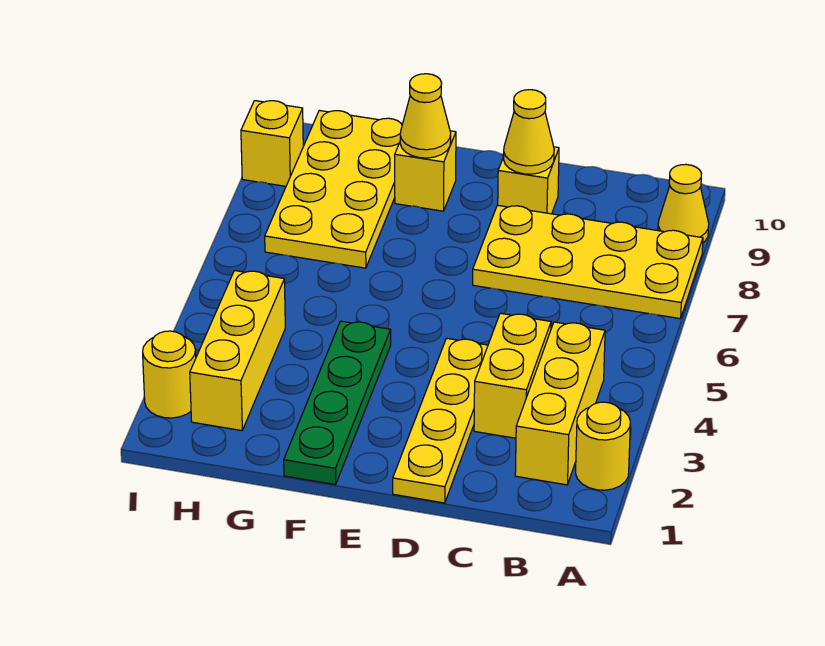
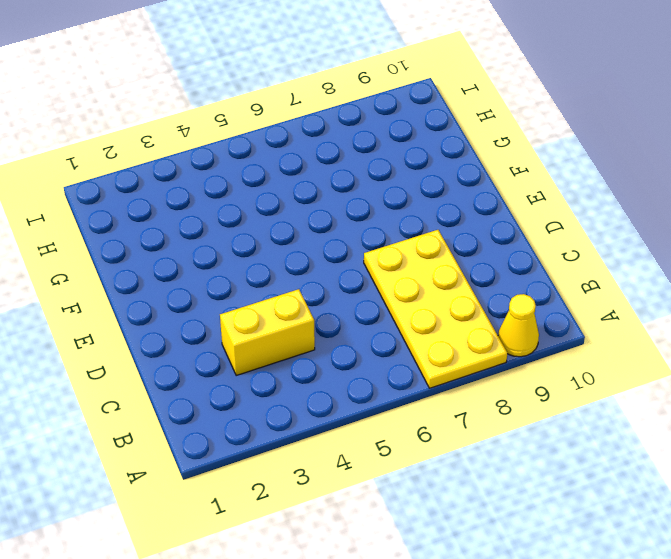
none -> yellow 1x1 round brick [576,402,630,490]
none -> yellow 1x3 brick [515,322,605,485]
none -> yellow 1x4 plate [393,338,488,503]

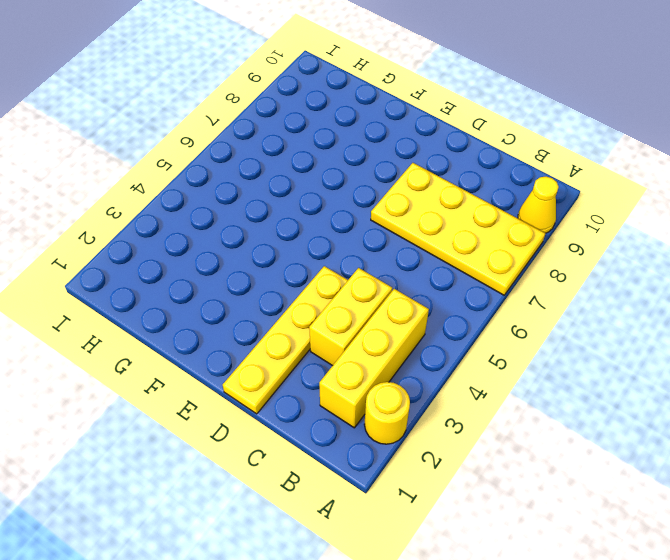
none -> yellow 1x1 brick [498,147,559,214]
none -> green 1x4 plate [284,321,391,485]
none -> yellow 1x1 brick [395,131,456,211]

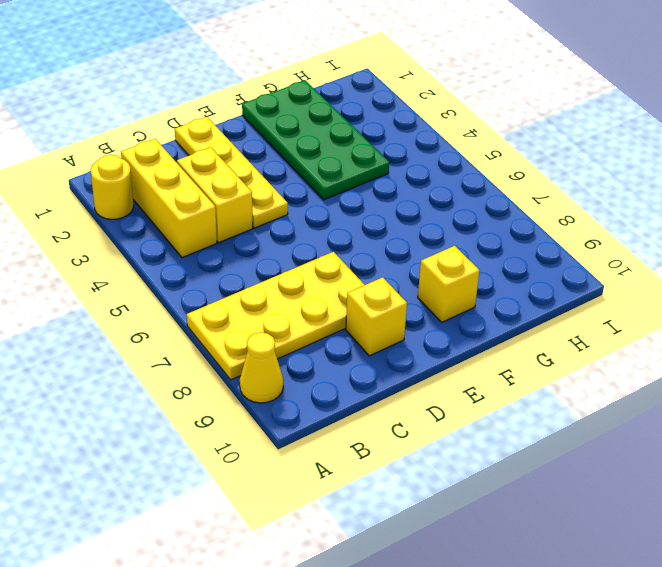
green 2x4 plate [242,80,389,200] -> green 1x4 plate [284,321,391,485]
none -> yellow 2x4 plate [265,110,403,268]
none -> yellow 1x3 brick [190,271,285,431]
none -> yellow 1x1 round brick [143,331,196,418]

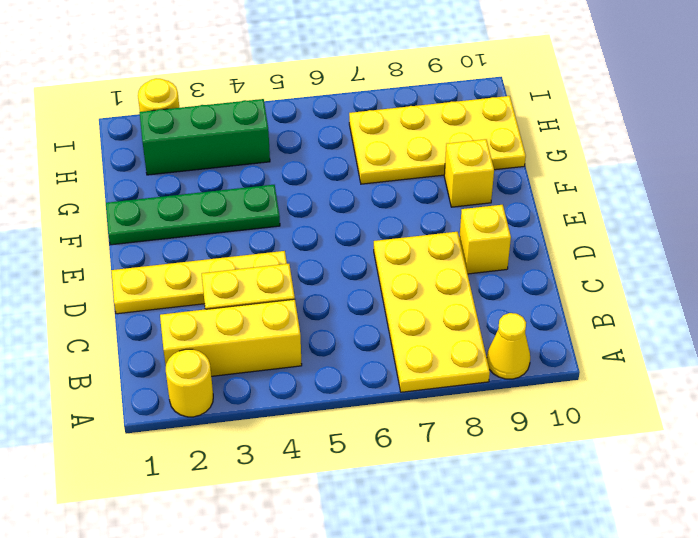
green 1x3 brick [139,99,270,175] -> yellow 1x3 brick [190,271,285,431]
none -> yellow 1x1 brick [241,101,303,186]
none -> yellow 1x1 cone [503,90,554,174]
none -> yellow 1x1 cone [400,74,451,158]

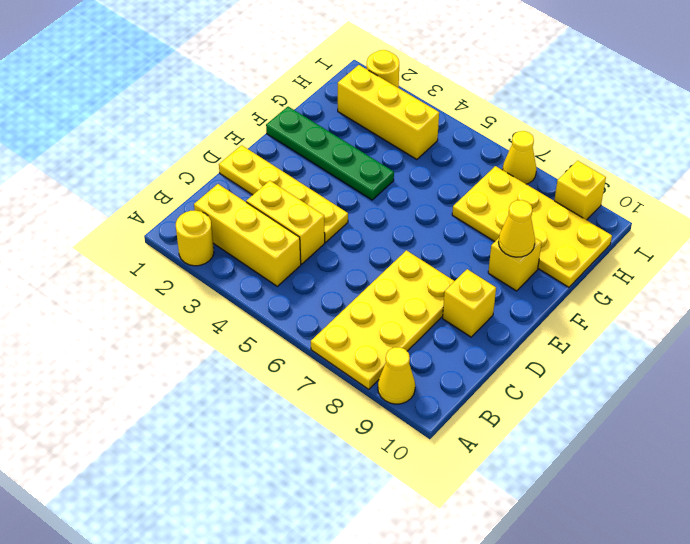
yellow 1x1 cone [502,131,537,184] -> yellow 1x1 cone moved to [503,90,554,174]

